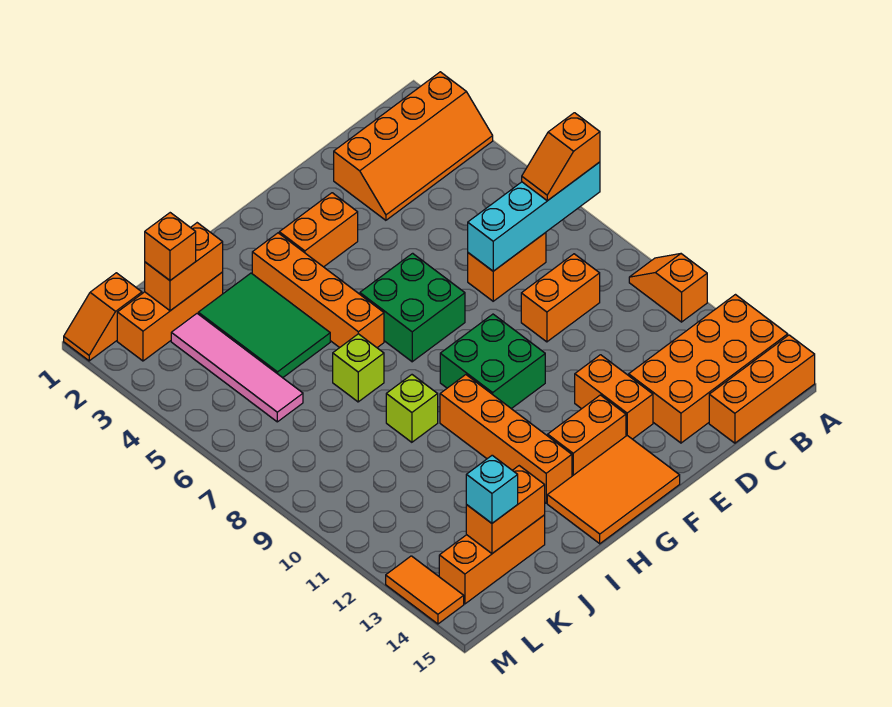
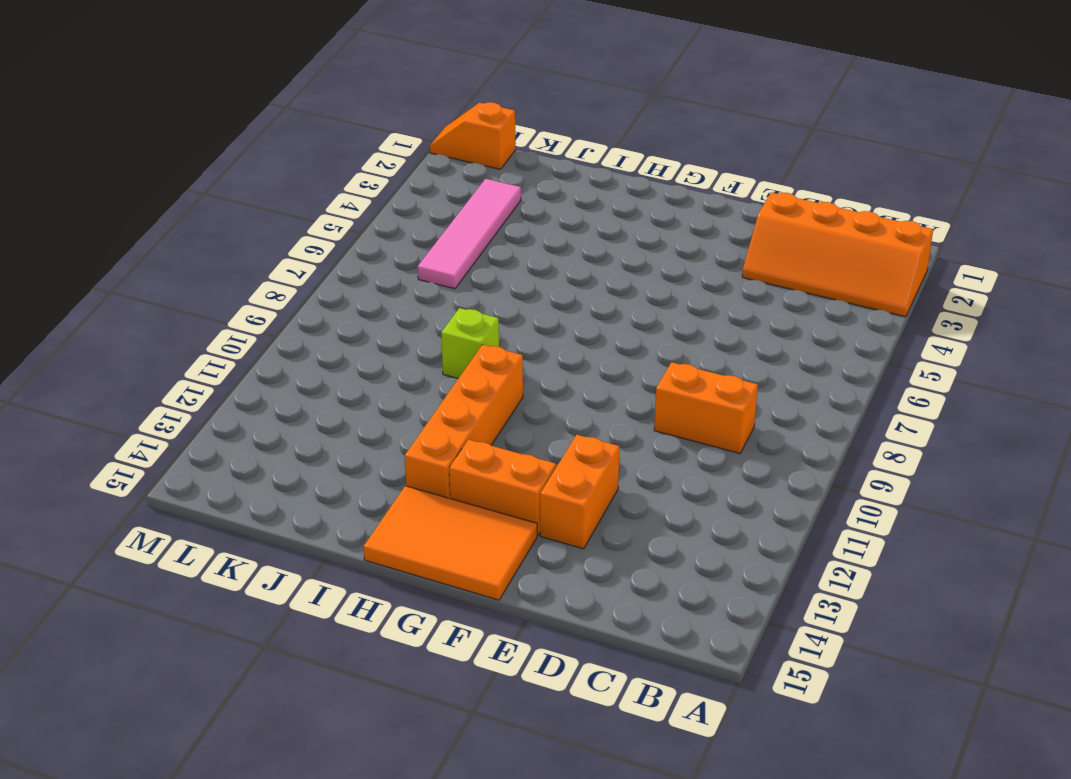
none -> orange 1x2 slope [629,254,707,322]
none -> orange 2x4 brick [629,295,788,443]
none -> orange 1x3 brick [709,335,815,443]

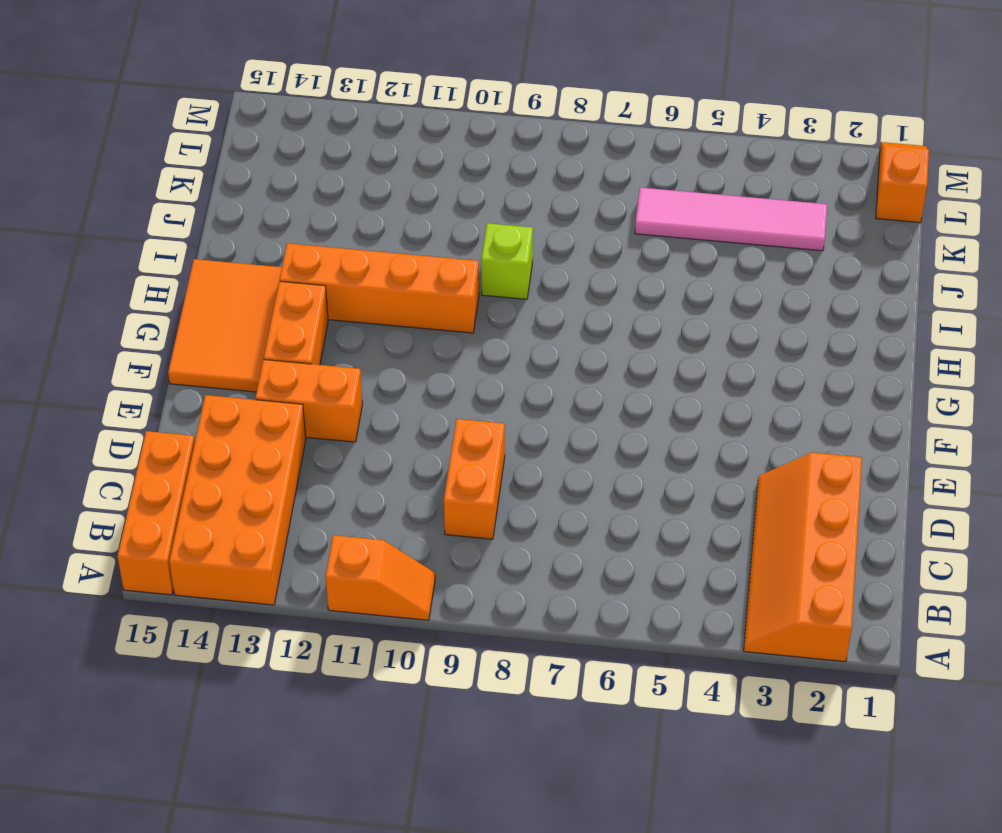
none -> orange 1x2 brick [468,233,546,301]
none -> orange 1x2 brick [279,193,358,267]
none -> green 2x2 brick [360,253,465,362]

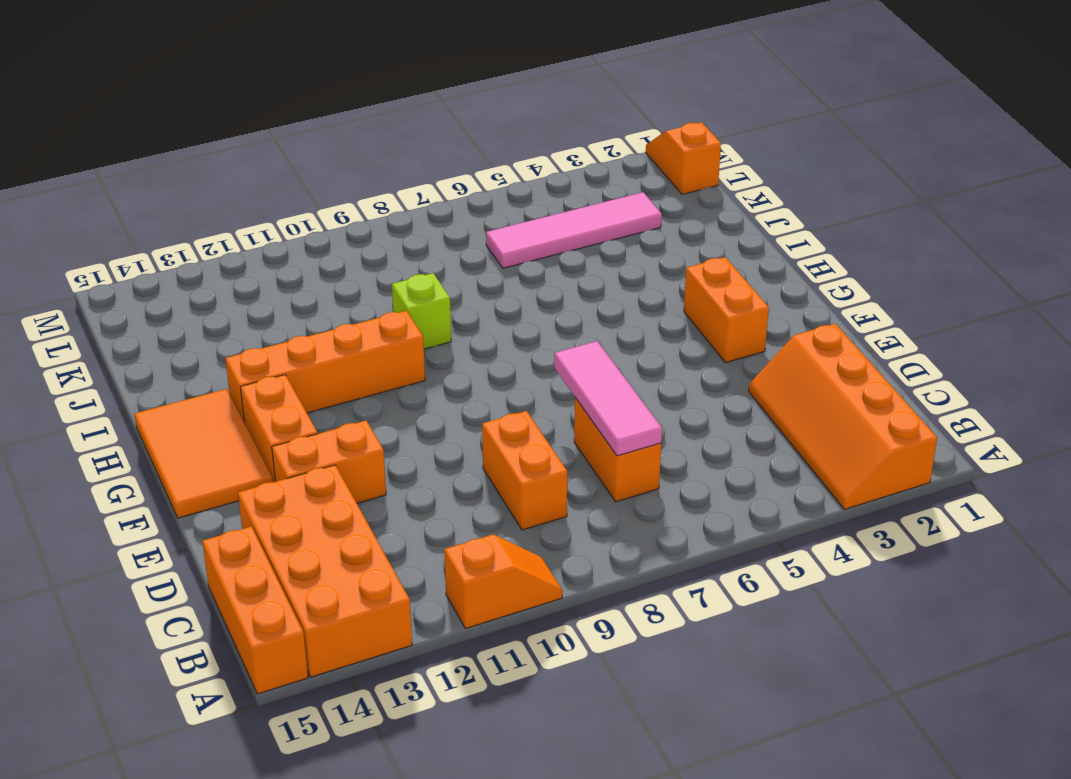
pink 1x3 tile [554,341,662,456] -> cyan 1x4 brick [468,162,600,271]
none -> green 2x2 brick [360,253,465,362]
none -> green 2x2 brick [440,314,545,409]
none -> orange 1x4 brick [252,233,384,348]

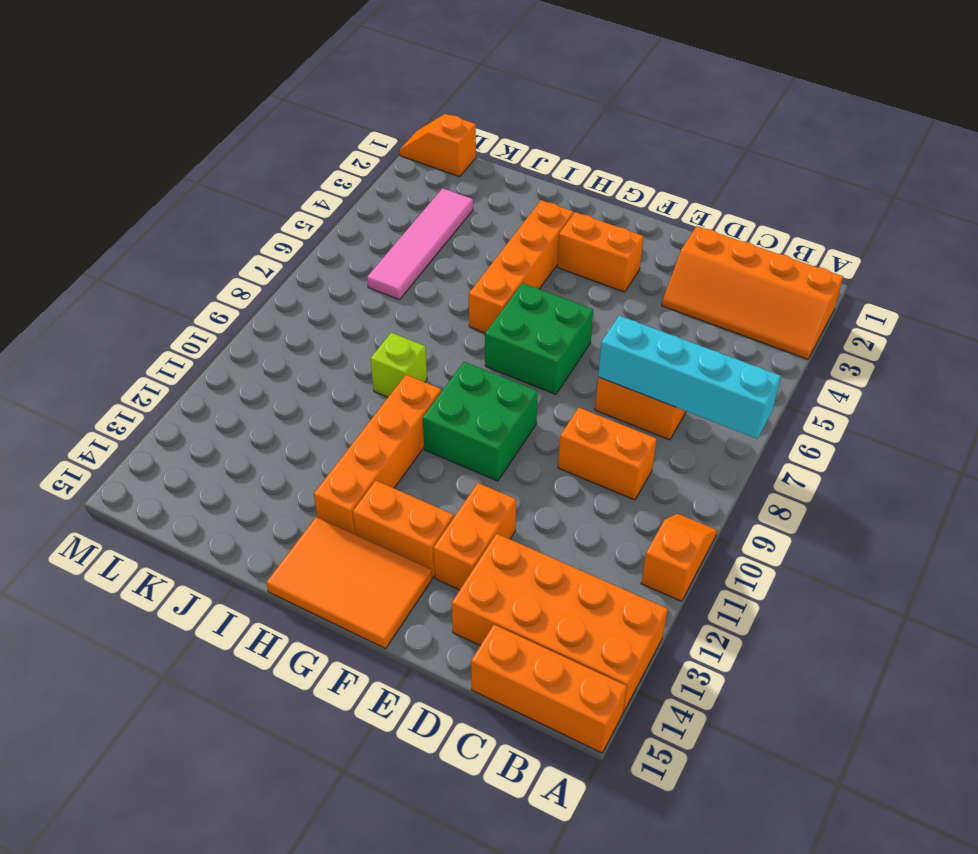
none -> green 2x3 tile [198,273,330,378]
none -> lime 1x1 brick [333,334,384,402]
none -> orange 1x3 brick [117,272,223,361]

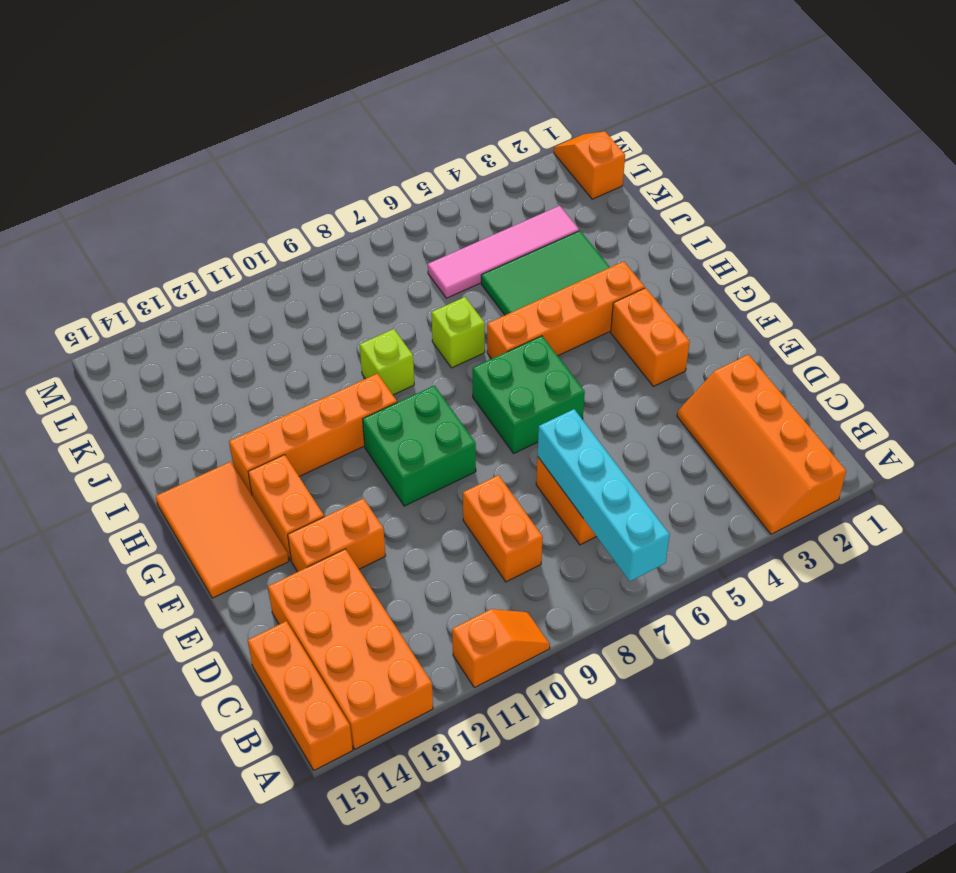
none -> orange 1x3 brick [117,272,223,361]
none -> orange 1x3 brick [439,515,545,604]
none -> orange 1x2 tile [386,556,464,624]

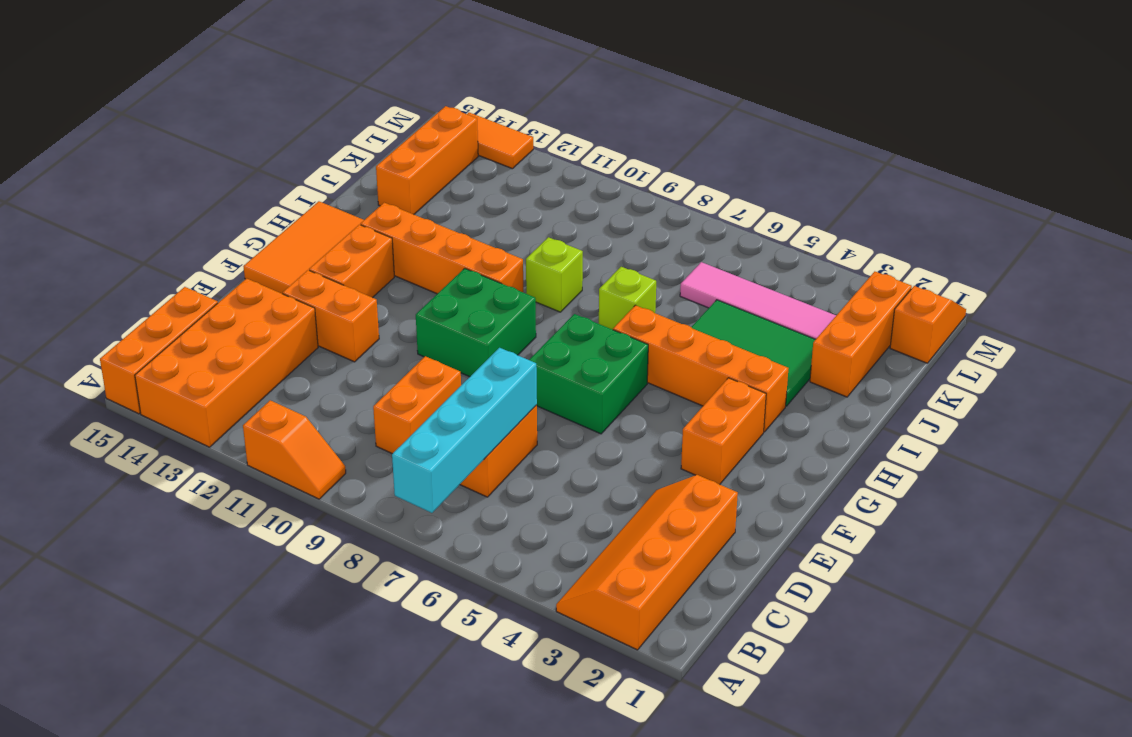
none -> orange 1x2 brick [145,223,223,311]
none -> orange 1x2 brick [466,466,545,553]
none -> orange 1x2 slope [522,113,600,201]

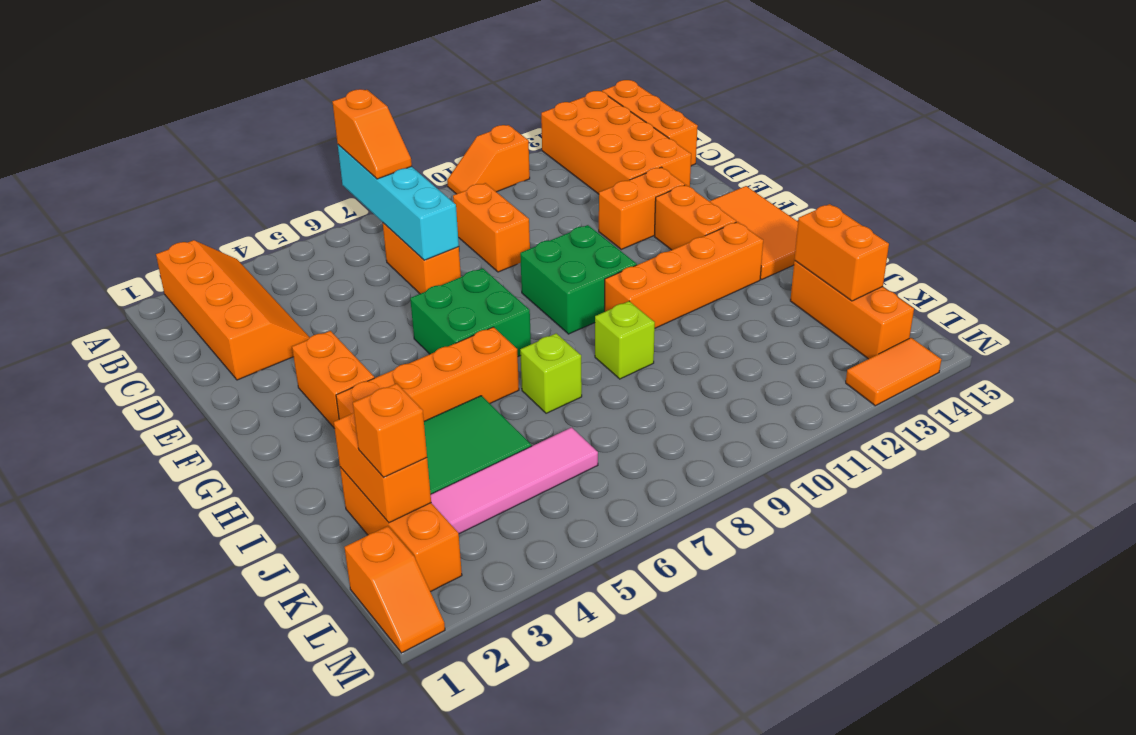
none -> cyan 1x1 brick [466,455,518,523]

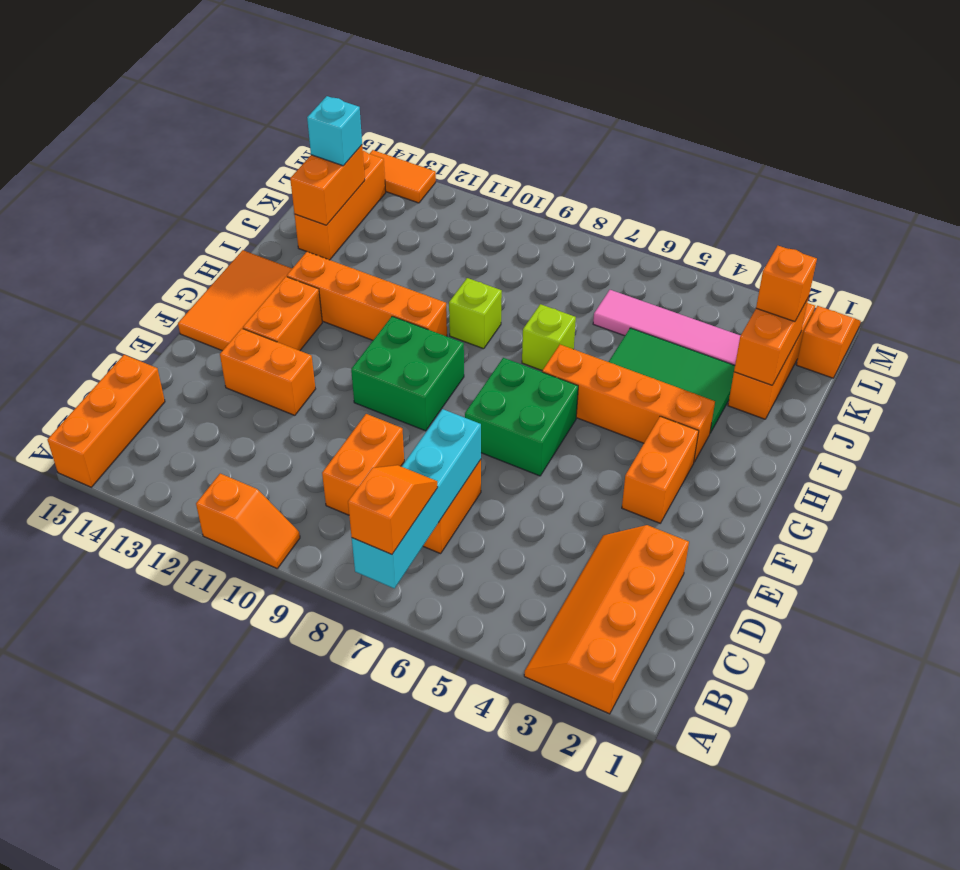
none -> orange 2x4 brick [629,295,788,443]

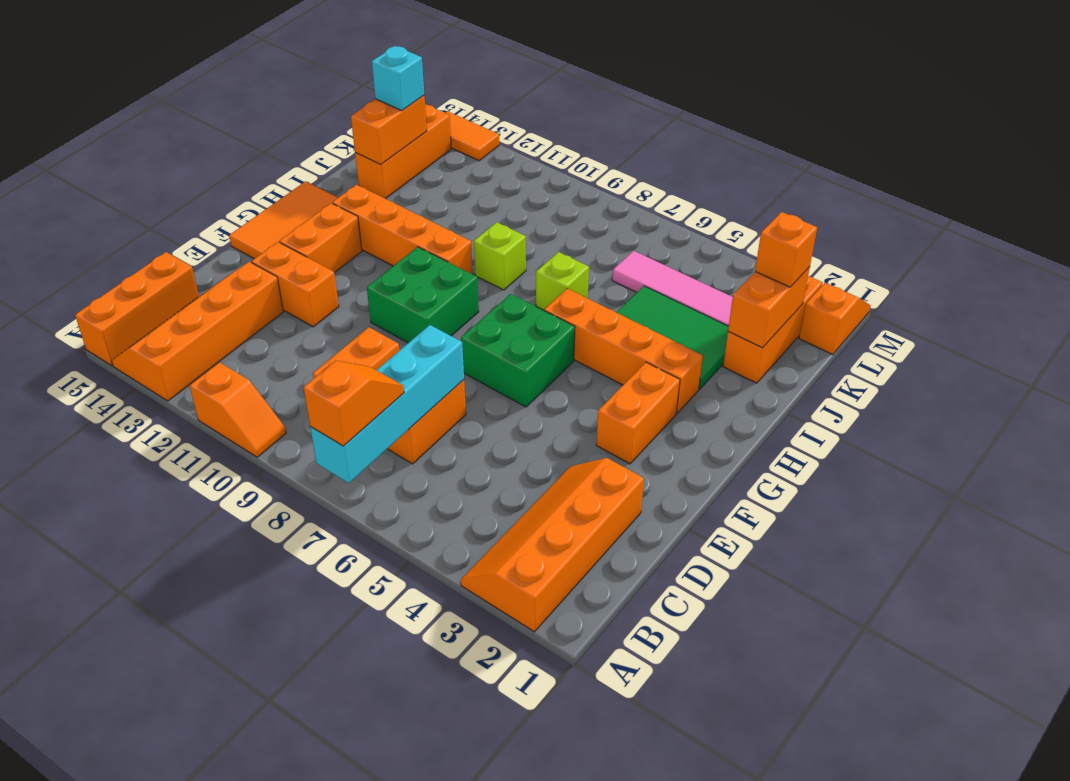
orange 2x4 slope [111,262,283,401] -> orange 2x4 brick [629,295,788,443]

